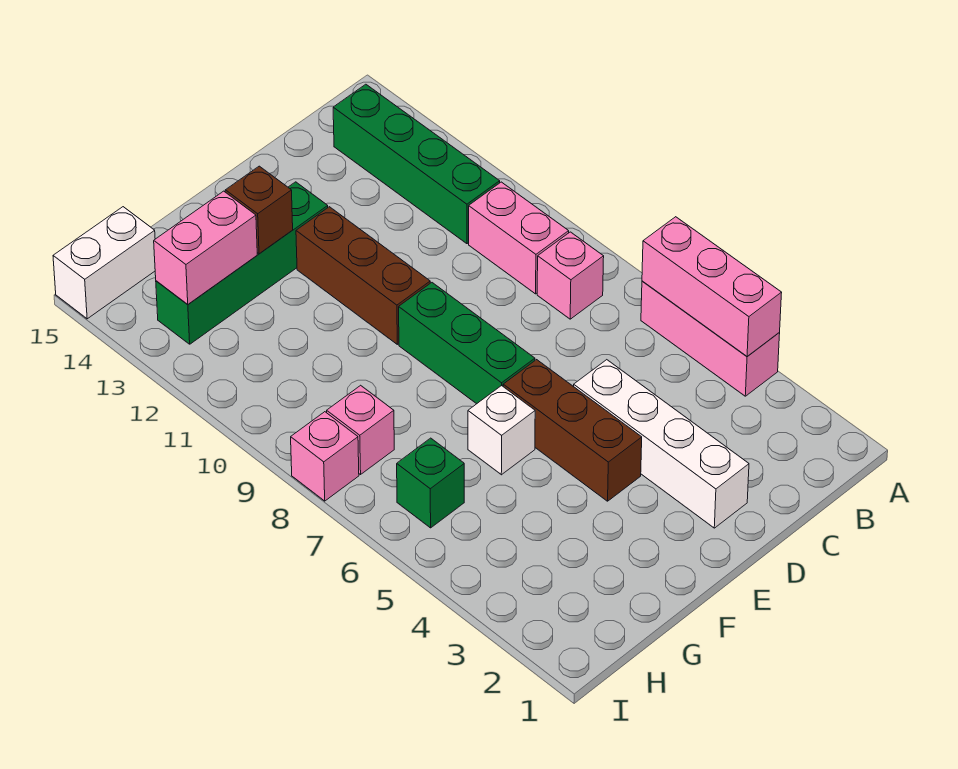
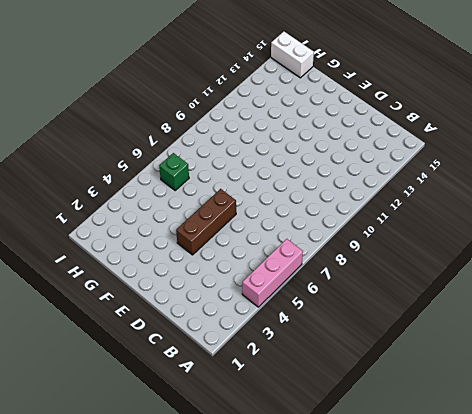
none -> pink 1x1 brick [537,232,604,319]
none -> pink 1x2 brick [469,182,569,294]
none -> green 1x4 brick [333,84,500,244]

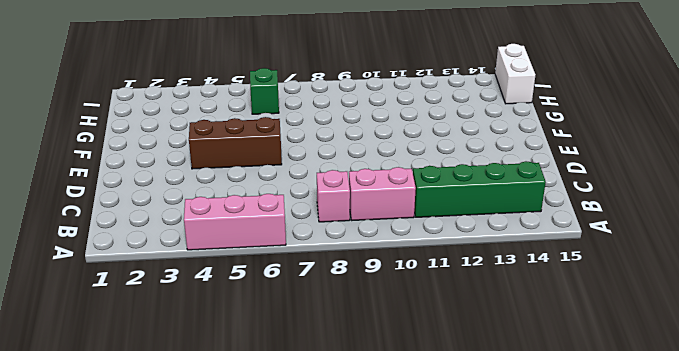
none -> white 1x4 brick [574,360,749,528]
none -> green 1x3 brick [399,283,535,404]
none -> brown 1x3 brick [296,207,430,344]

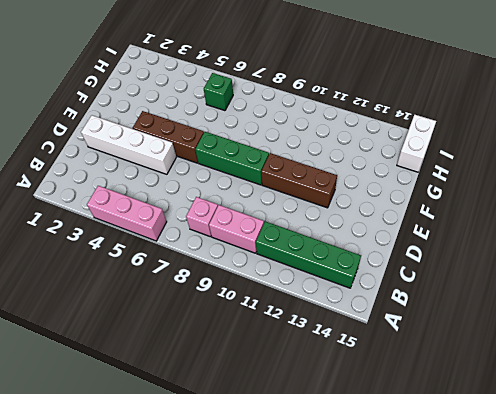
none -> green 1x4 brick [156,182,328,344]
none -> white 1x1 brick [468,385,535,475]
none -> pink 1x1 brick [327,385,394,474]

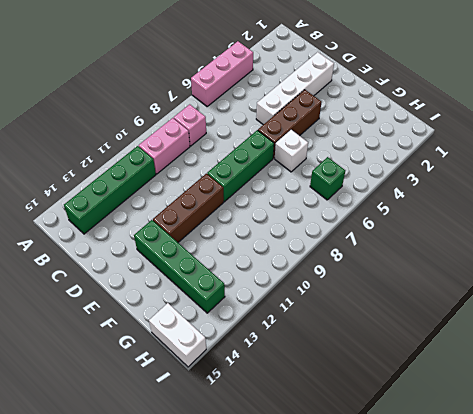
none -> pink 1x1 brick [327,385,394,474]
none -> pink 1x1 brick [291,412,359,501]
none -> pink 1x3 brick [642,217,782,356]

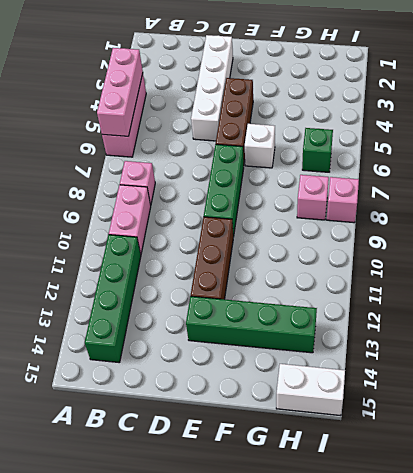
none -> brown 1x1 brick [225,166,293,254]
none -> pink 1x2 brick [154,191,257,304]

